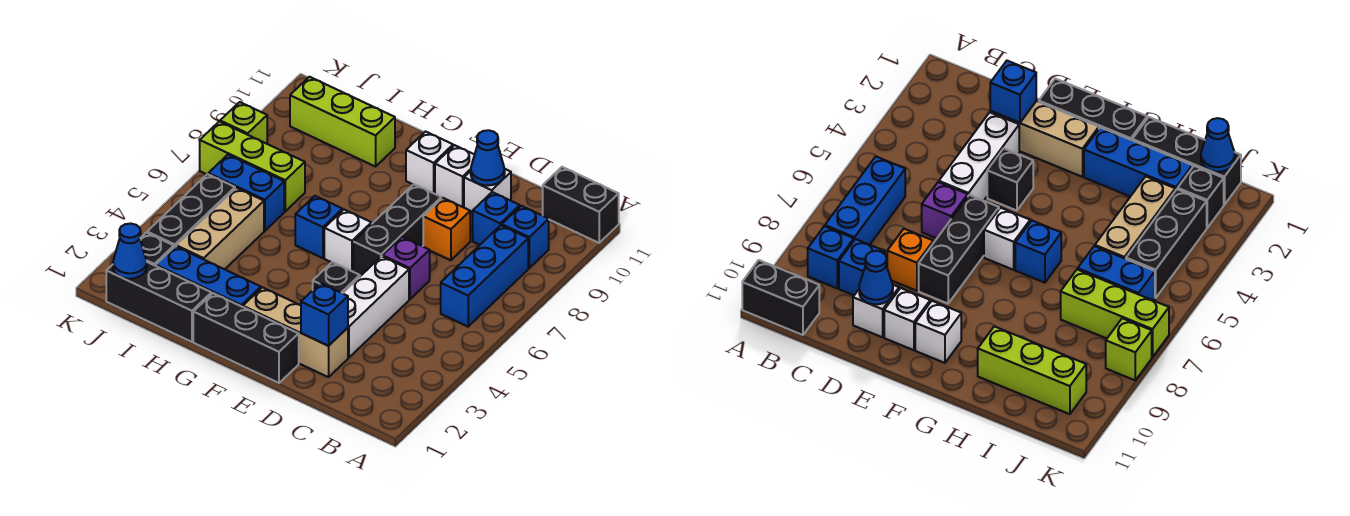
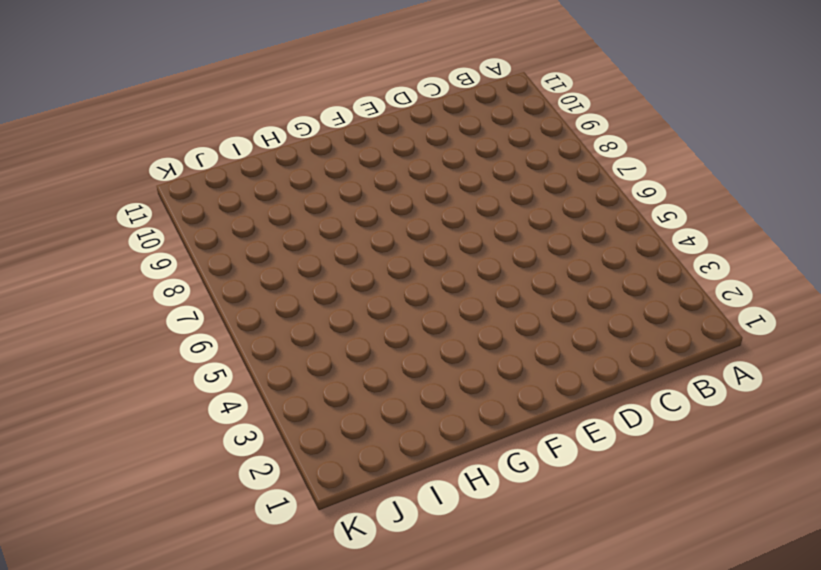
none -> black 1x2 brick [543,167,619,243]
none -> blue 1x3 brick [441,225,528,327]
none -> blue 1x1 brick [502,206,549,268]

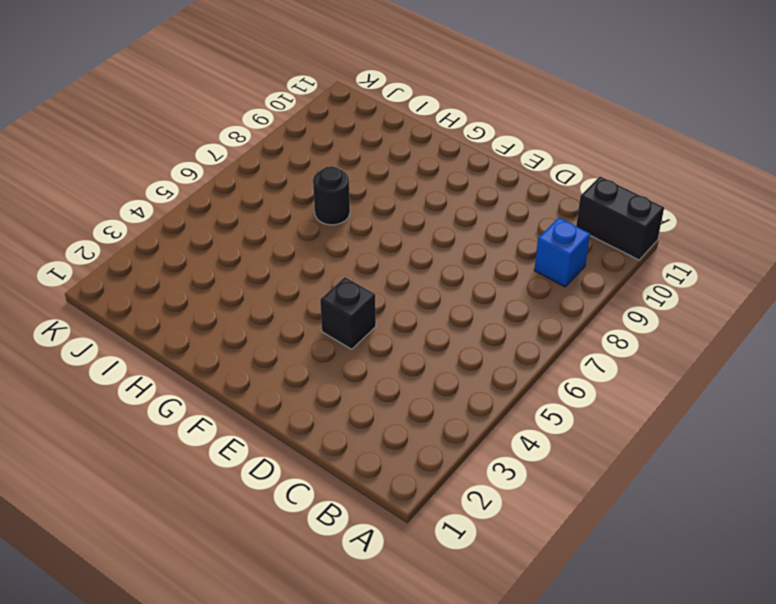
black 1x1 round brick [313,166,350,225] -> none
none -> blue 1x3 brick [441,225,528,327]
none -> blue 1x1 brick [473,192,520,245]
none -> tan 1x3 brick [243,287,348,377]

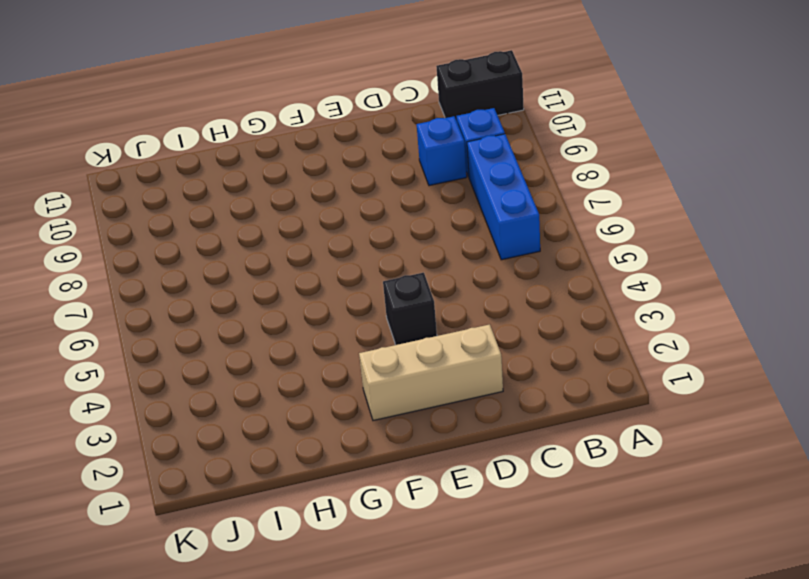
none -> white 1x3 brick [343,256,409,358]
none -> purple 1x1 brick [383,237,430,299]
none -> orange 1x1 brick [423,198,470,260]

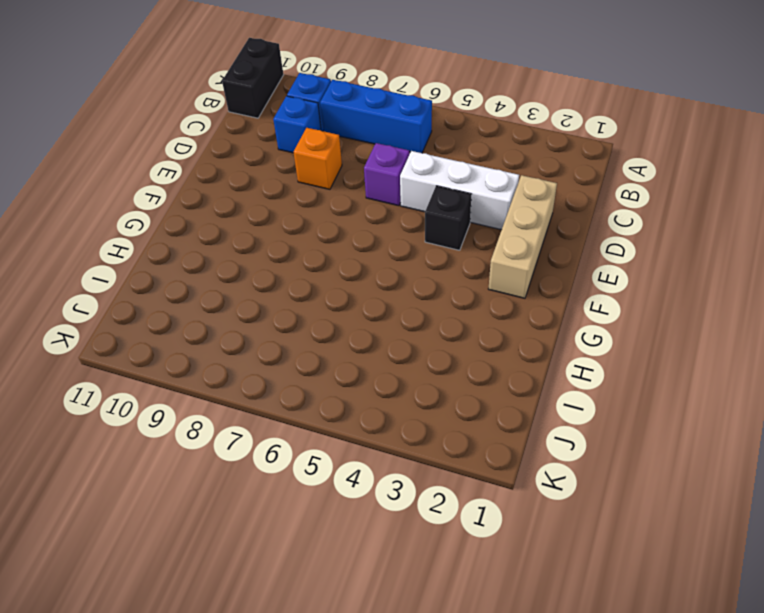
none -> white 1x1 brick [464,169,511,213]
none -> black 1x3 brick [193,293,299,383]
none -> black 1x3 brick [353,184,441,276]

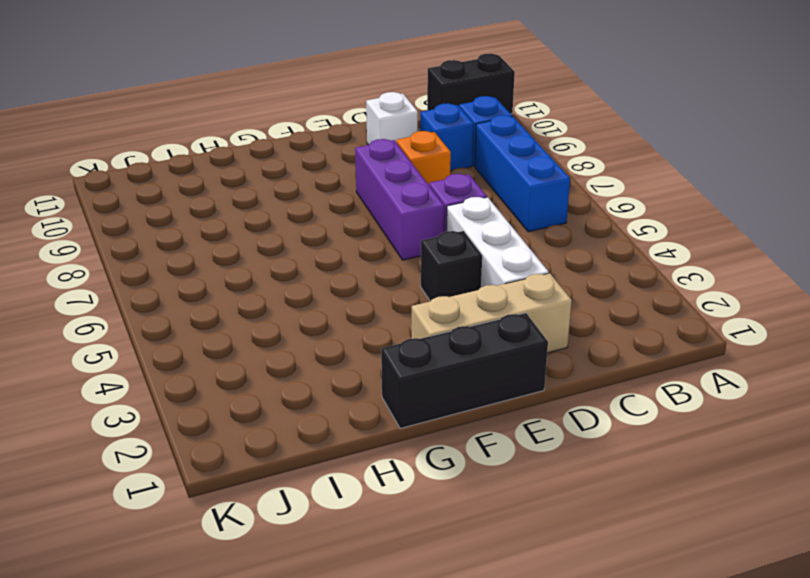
purple 1x3 brick [355,139,444,260] -> black 1x3 brick [353,184,441,276]
none -> white 1x1 brick [435,145,474,207]
none -> white 1x1 brick [324,210,372,272]
none -> white 1x1 brick [406,132,453,193]

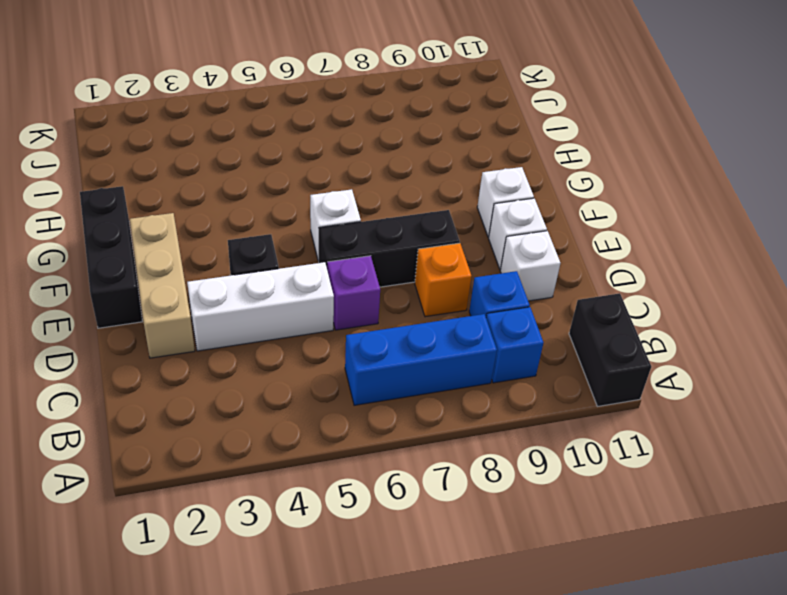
none -> blue 1x3 brick [156,246,261,307]
none -> blue 1x1 brick [295,196,342,258]
none -> black 1x3 brick [106,262,211,342]

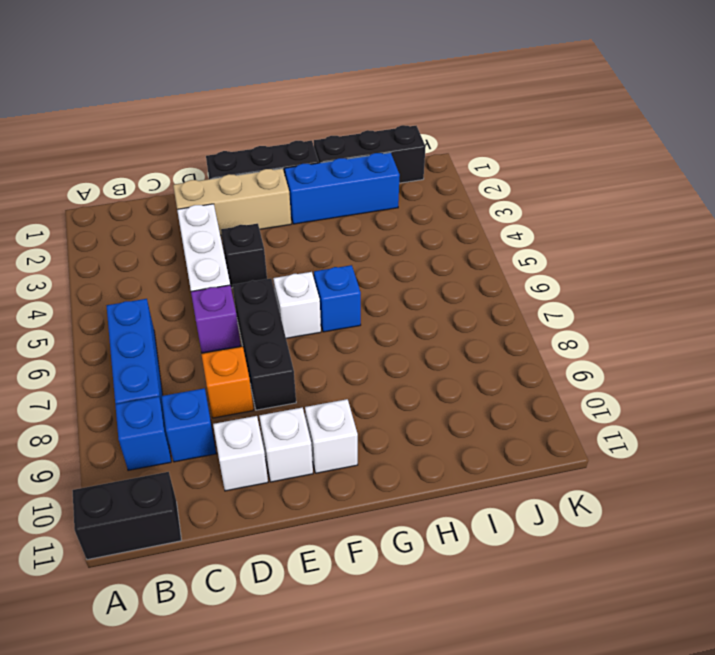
none -> lime 1x3 brick [290,77,395,167]
none -> tan 1x3 brick [176,188,264,269]
none -> blue 1x2 brick [208,155,284,231]

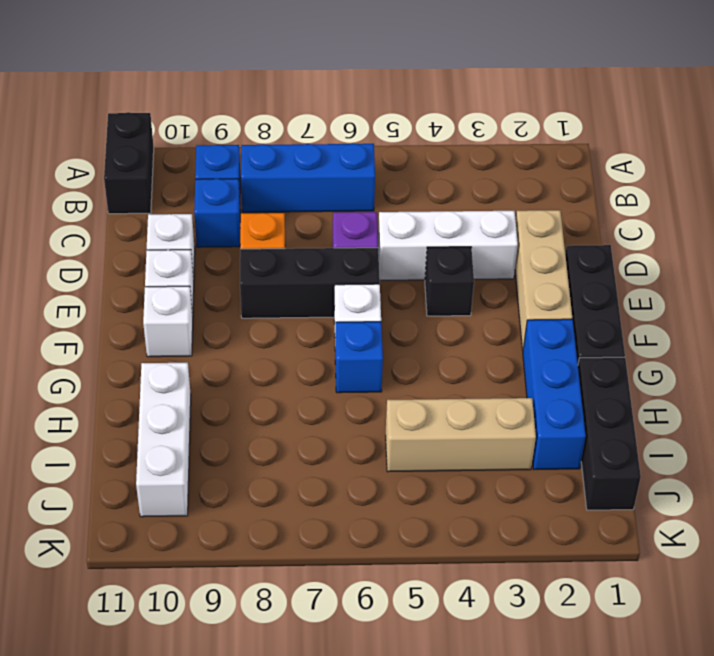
white 1x3 brick [136,363,191,517] -> lime 1x3 brick [290,77,395,167]
none -> blue 1x2 brick [208,155,284,231]
none -> lime 1x3 brick [200,122,305,211]
none -> black 1x1 brick [140,233,174,266]

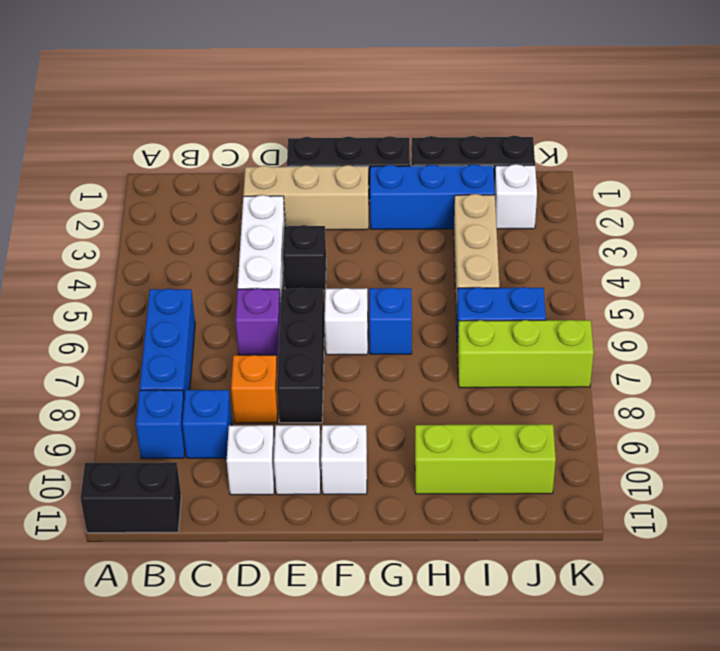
white 1x1 brick [494,164,537,229] -> black 1x1 brick [140,233,174,266]
none -> black 1x3 brick [147,174,235,247]
none -> lime 1x1 brick [220,102,267,144]
none -> blue 1x1 brick [301,283,348,346]

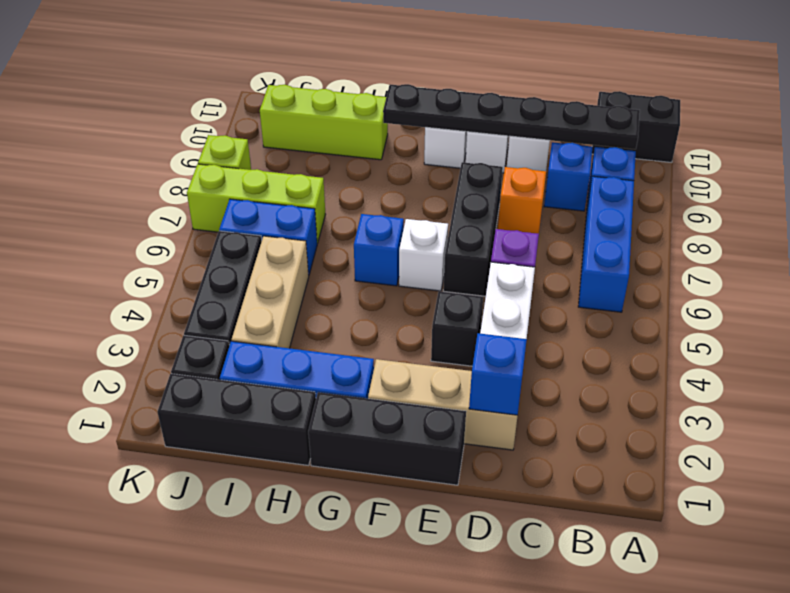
black 1x6 plate [383,84,640,149] -> blue 1x1 cone [471,130,505,186]
none -> blue 1x1 cone [113,224,147,279]

